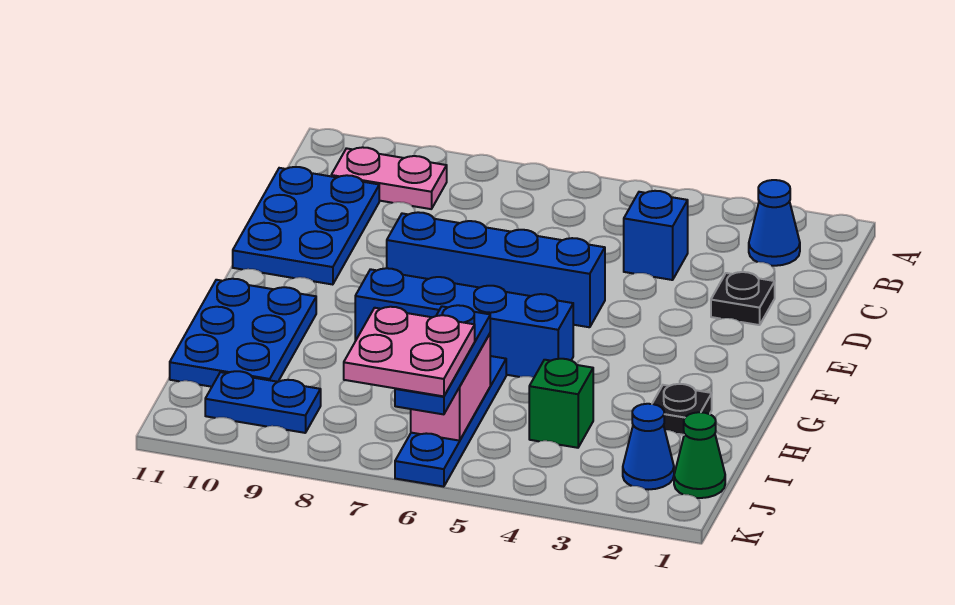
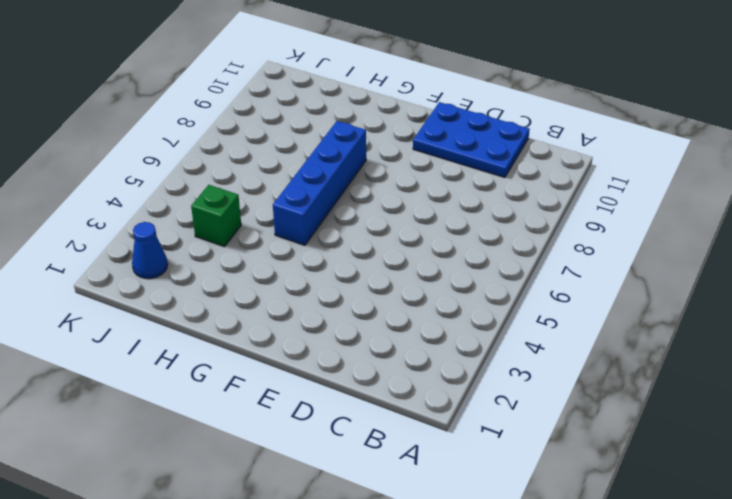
none -> blue 1x1 cone [749,180,800,266]
none -> pink 1x2 plate [331,147,447,209]
none -> blue 1x1 brick [624,191,688,280]

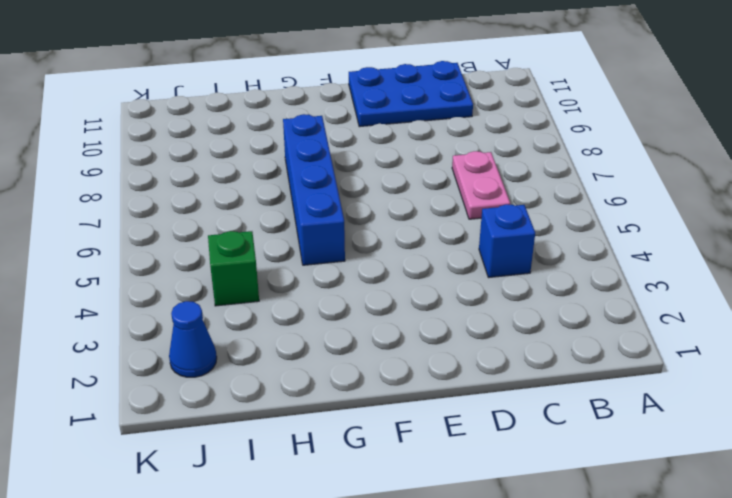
pink 1x2 plate [452,151,510,219] -> pink 1x2 plate moved to [331,147,447,209]
none -> blue 1x1 cone [749,180,800,266]
none -> black 1x1 plate [711,272,775,325]
none -> blue 1x4 brick [387,212,605,327]

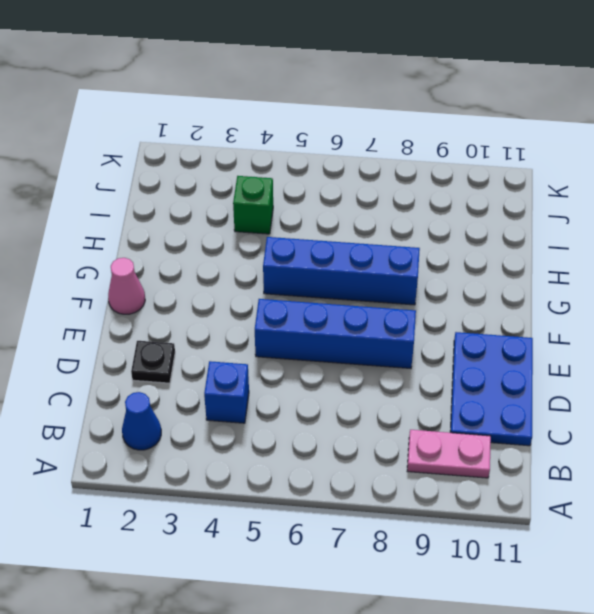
pink 1x1 cone [108,258,145,314] -> none
none -> blue 2x3 plate [170,279,316,387]
none -> black 1x1 plate [652,384,712,435]
none -> blue 1x4 plate [395,356,506,487]

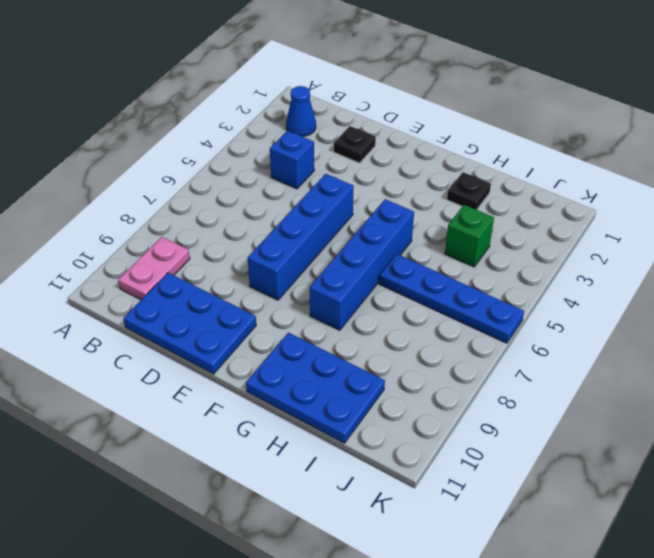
none -> green 1x1 cone [674,412,725,498]
none -> blue 1x1 cone [623,404,674,490]
none -> blue 1x2 plate [205,371,321,433]

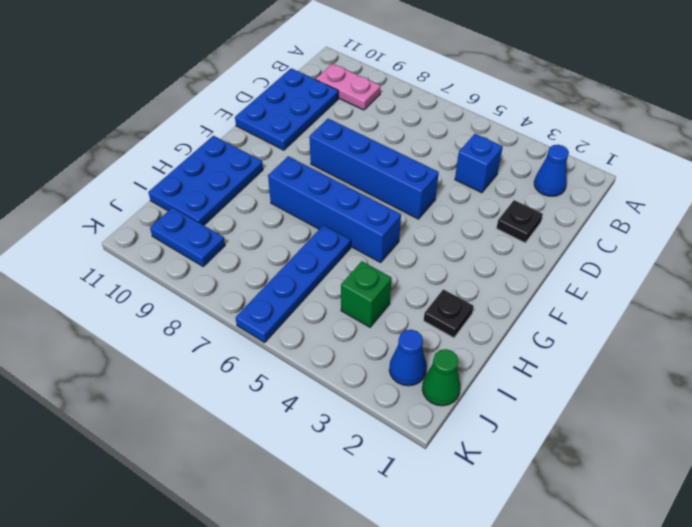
none -> pink 1x2 brick [411,334,490,441]
none -> blue 1x3 plate [395,305,490,414]
none -> pink 2x2 plate [344,307,475,396]

